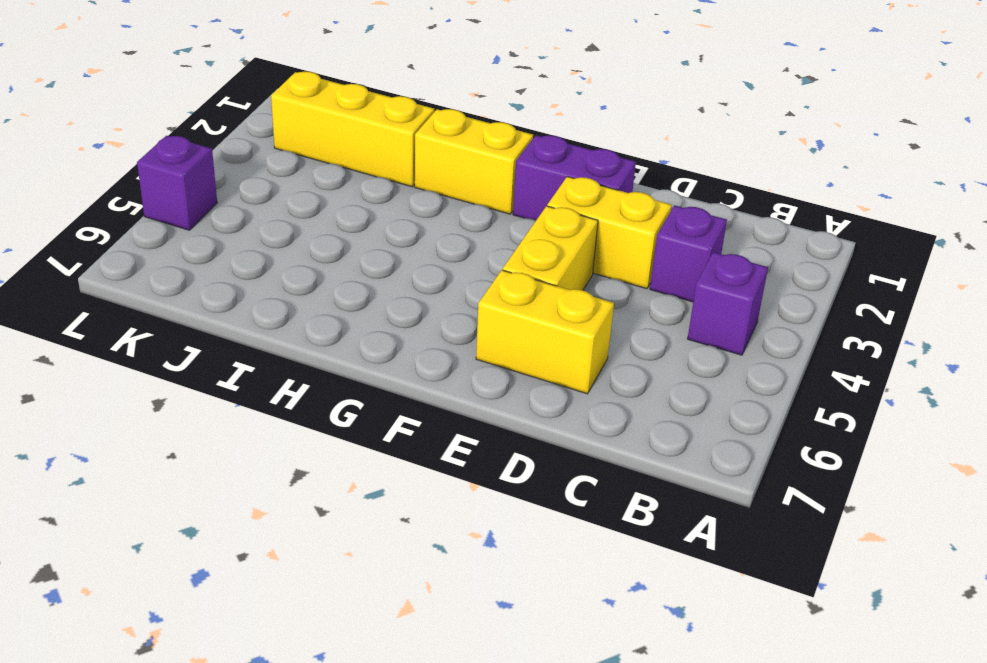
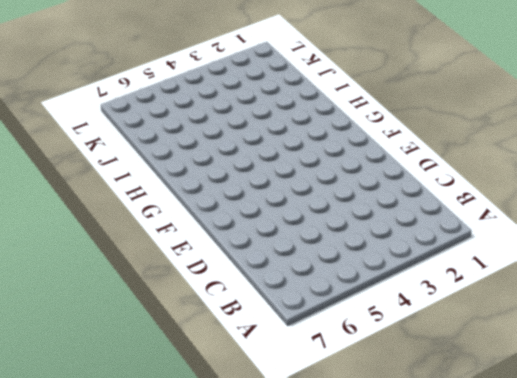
none -> purple 1x1 brick [688,252,768,355]
none -> purple 1x1 brick [650,205,727,302]

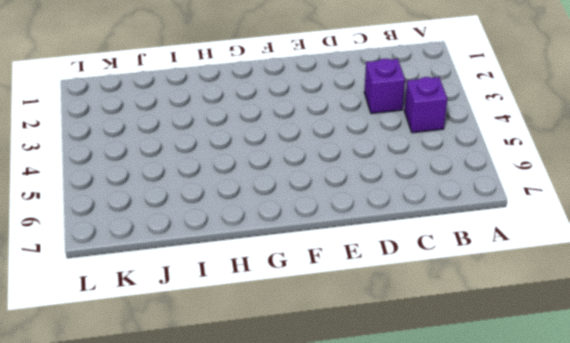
none -> yellow 1x2 brick [547,177,672,289]
none -> yellow 1x2 brick [476,270,614,394]

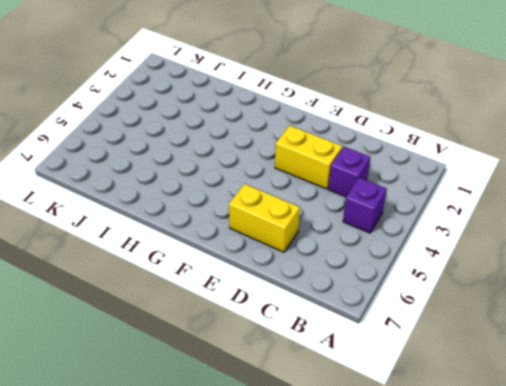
none -> purple 1x2 brick [513,135,636,220]
none -> yellow 1x2 brick [503,206,598,290]

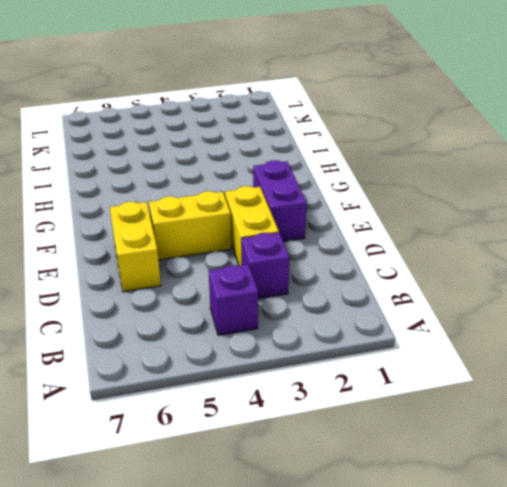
none -> yellow 1x2 brick [415,109,533,214]
none -> yellow 1x3 brick [271,72,434,187]

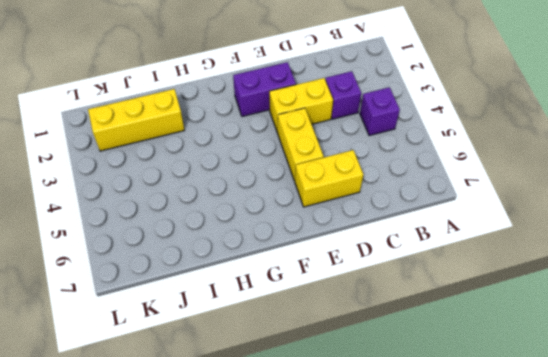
none -> yellow 1x2 brick [415,109,533,214]
none -> purple 1x1 brick [137,136,217,230]

